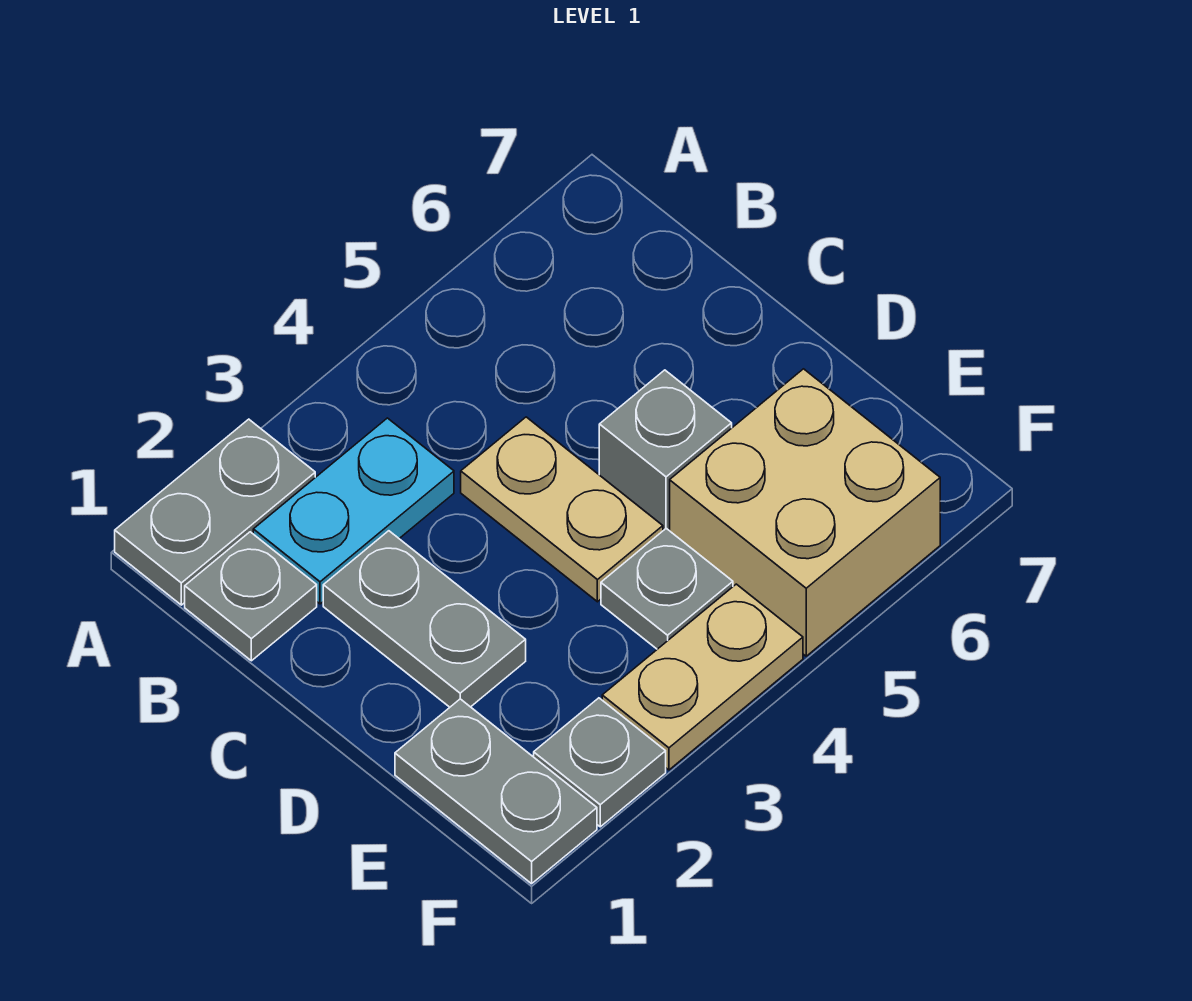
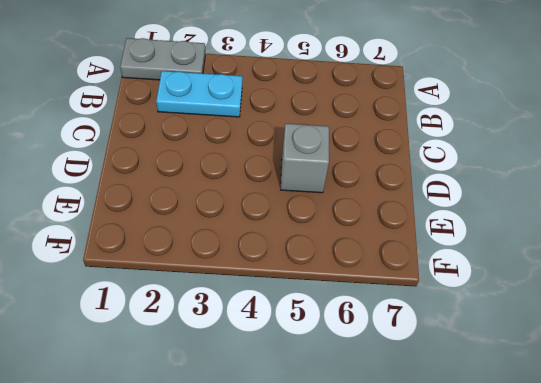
none -> grey 1x1 plate [185,532,317,661]
none -> grey 1x2 plate [323,531,526,707]

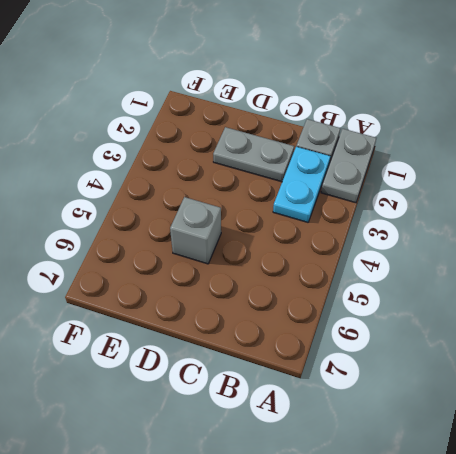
none -> tan 1x2 plate [461,417,663,602]
none -> grey 1x2 plate [395,699,597,884]

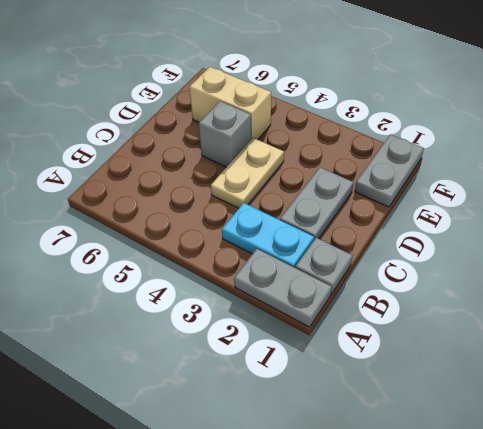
tan 1x2 brick [190,67,271,140] -> tan 2x2 brick [670,369,940,656]
none -> grey 1x1 plate [601,528,733,649]
none -> grey 1x1 plate [534,698,666,827]

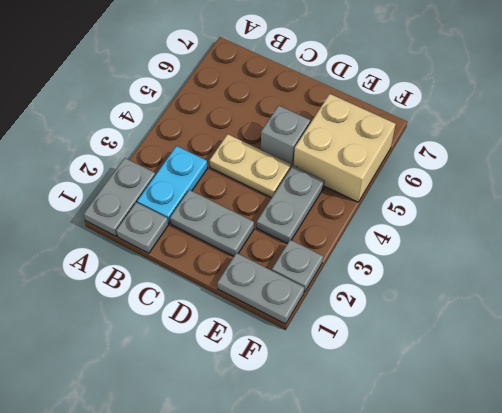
grey 1x2 plate [257,165,325,244] -> grey 1x1 plate [601,528,733,649]
none -> tan 1x2 plate [602,584,803,770]

